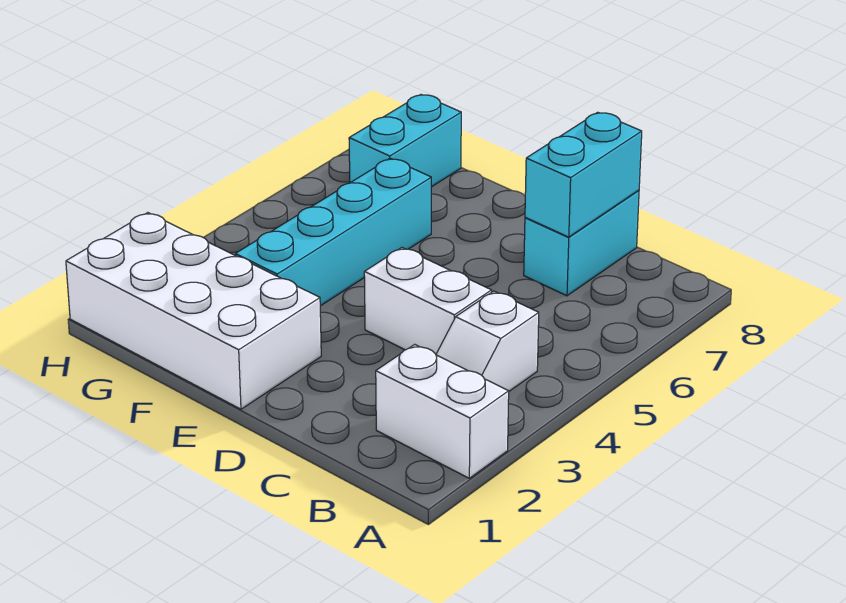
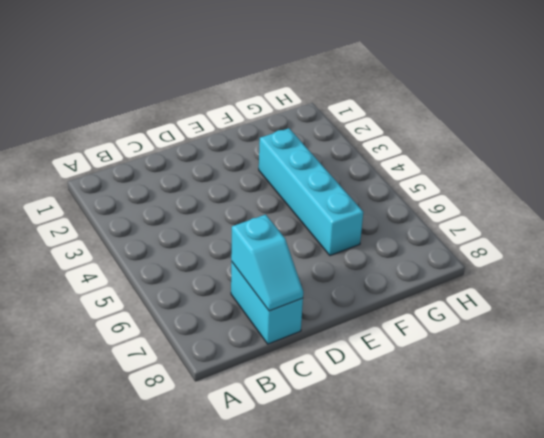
cyan 1x2 slope [231,214,303,311] -> cyan 1x2 brick [525,112,642,237]
none -> white 1x2 brick [376,344,509,478]
none -> white 1x2 slope [436,291,539,391]

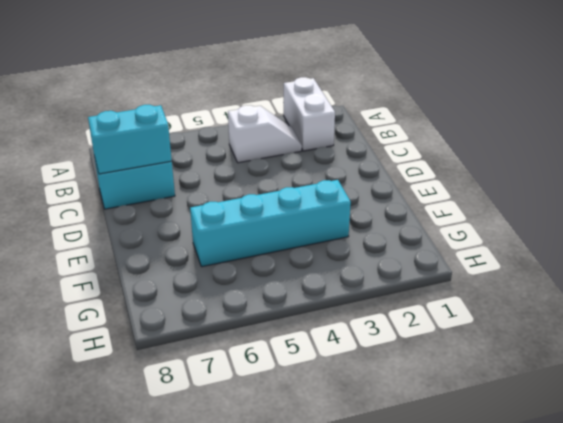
none -> white 1x2 brick [364,248,492,354]
none -> white 2x4 brick [66,213,321,409]

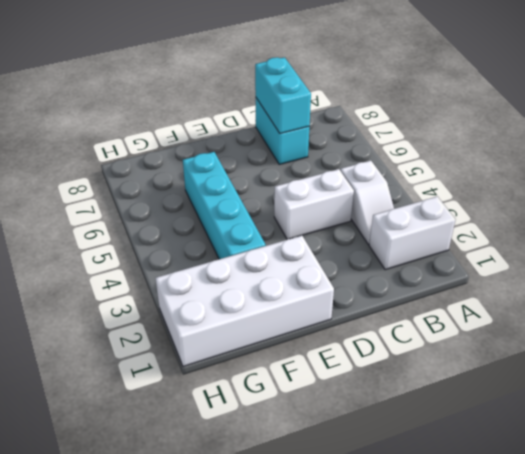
none -> cyan 1x2 brick [349,95,461,187]

